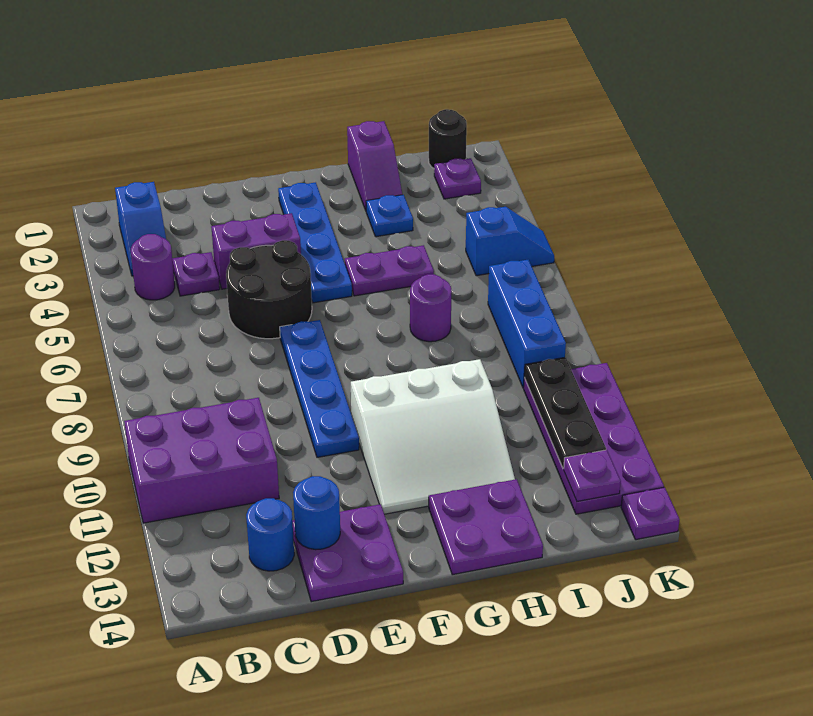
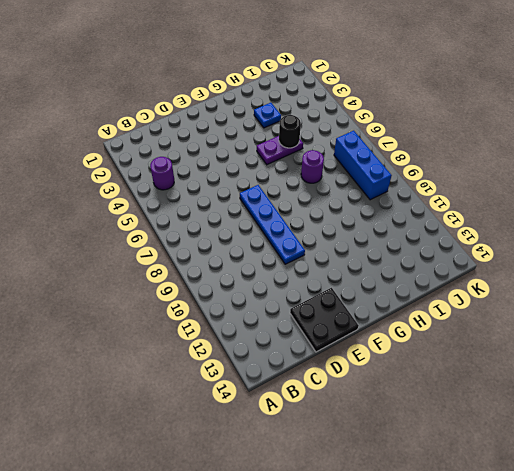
black 2x2 plate [290,288,359,352] -> purple 2x2 plate [292,504,403,602]
black 1x1 round brick [279,115,301,148] -> black 1x1 round brick moved to [429,109,467,168]
none -> purple 2x3 brick [124,398,279,523]
none -> blue 1x2 slope [115,182,166,276]
none -> purple 1x1 plate [172,252,220,296]

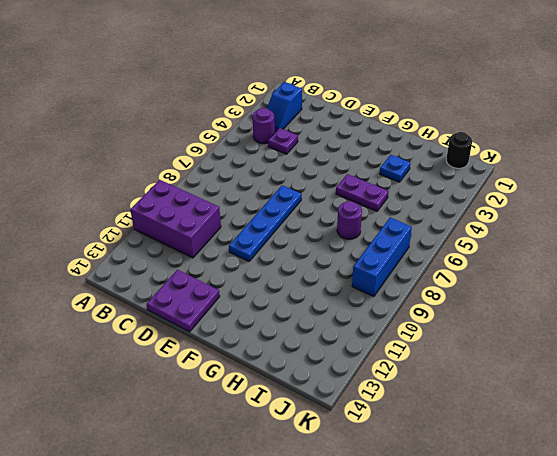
none -> blue 1x1 round brick [246,498,294,571]
none -> purple 1x2 brick [211,213,301,289]
none -> black 2x2 round brick [226,240,312,339]

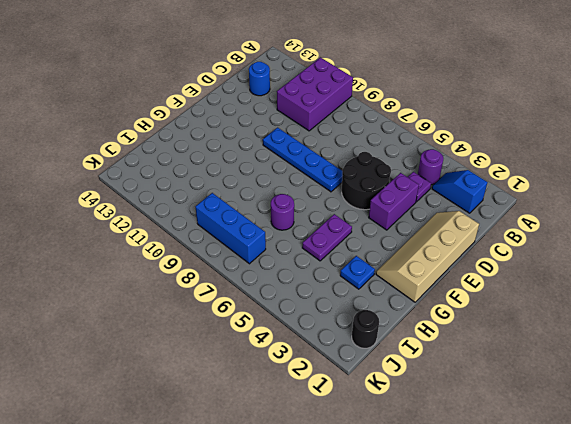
tan 2x4 slope [376,211,479,302] -> blue 1x4 plate [278,182,352,303]
none -> purple 2x2 plate [292,504,403,602]
none -> white 3x3 slope [351,359,515,514]
none -> purple 2x2 plate [429,479,543,575]

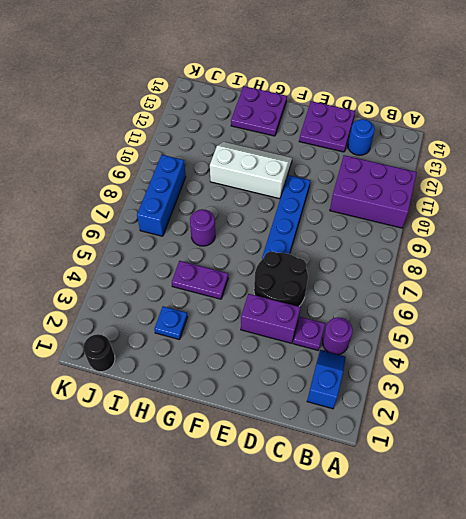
white 2x3 slope [210,142,292,199] -> white 3x3 slope [351,359,515,514]
none -> blue 1x4 plate [278,182,352,303]
none -> purple 1x2 slope [347,121,402,211]
none -> purple 1x1 plate [434,158,481,199]

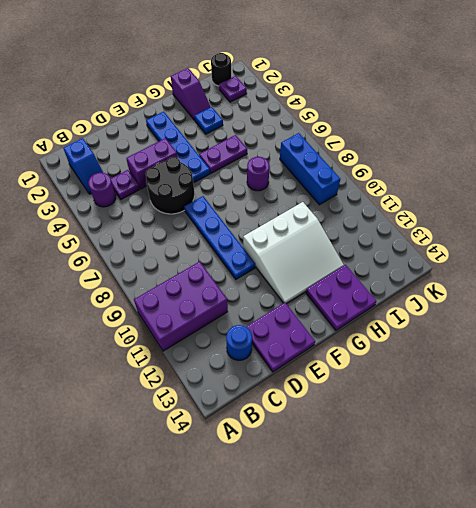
none -> blue 1x2 slope [466,207,554,276]
none -> purple 2x4 plate [524,363,664,514]
none -> purple 1x1 plate [621,487,679,540]

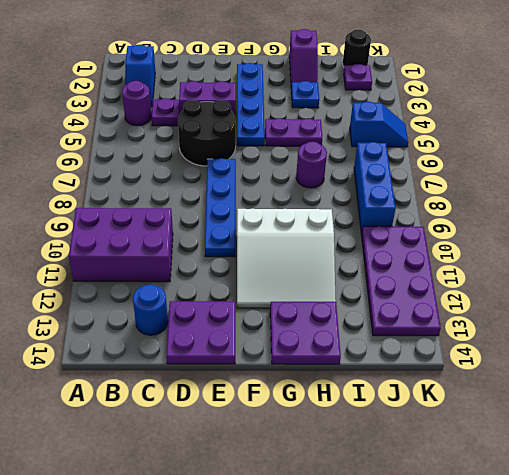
none -> purple 1x1 plate [621,487,679,540]
none -> blue 1x1 round brick [293,476,340,550]
none -> black 1x3 plate [524,357,606,469]

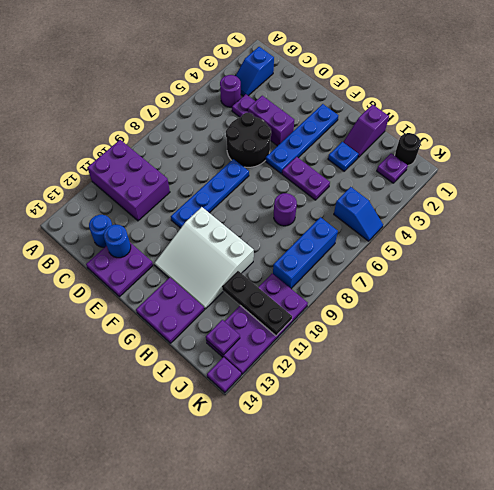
black 1x3 plate [222,271,292,336] -> black 1x3 plate turned to [524,357,606,469]

